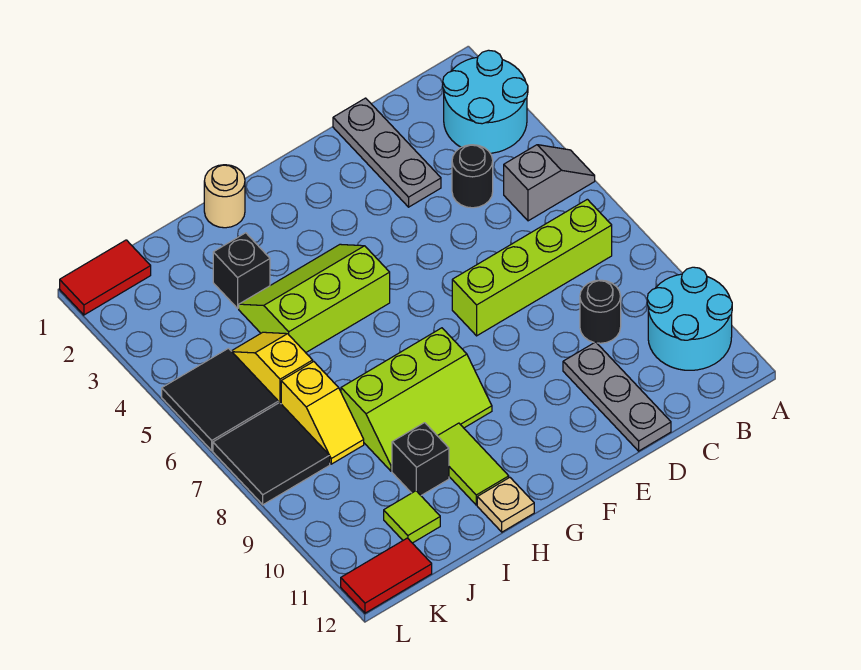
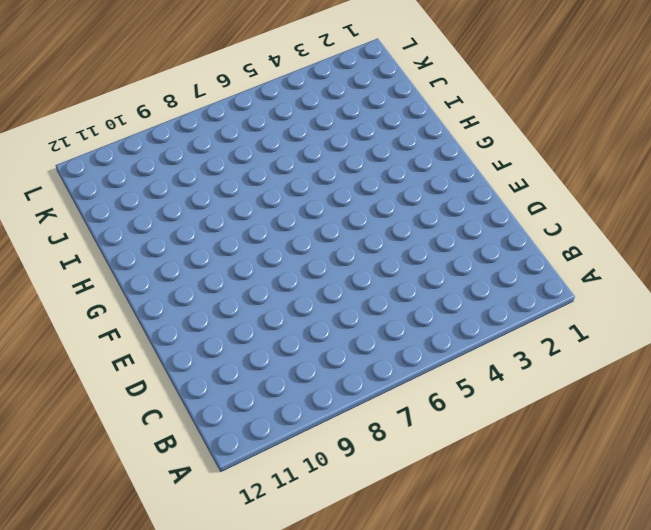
none -> cyan 2x2 round brick [443,50,528,153]
none -> grey 1x2 slope [504,145,595,221]
none -> cyan 2x2 round brick [647,267,732,370]

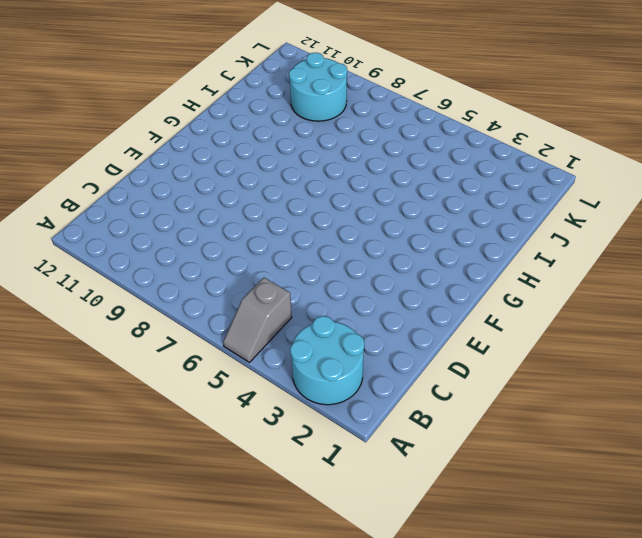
cyan 2x2 round brick [289,53,347,121] -> cyan 2x2 round brick moved to [647,267,732,370]
none -> lime 1x4 brick [452,199,612,336]
none -> black 1x1 round brick [452,145,493,208]
none -> black 1x1 round brick [580,280,621,343]

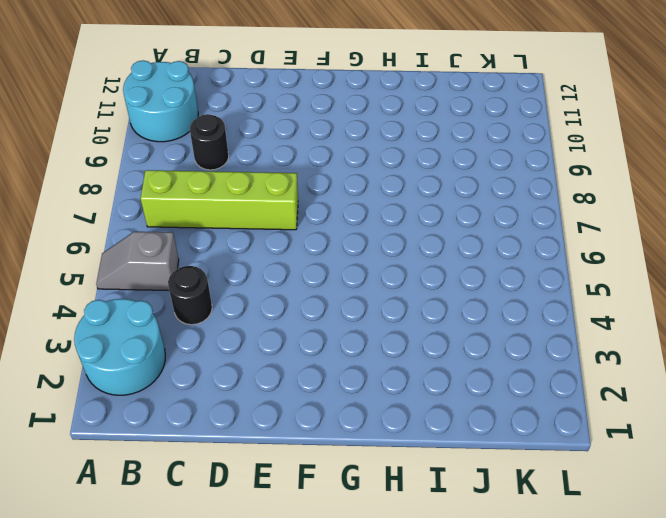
none -> grey 1x3 plate [333,98,441,207]
none -> grey 1x3 plate [563,342,671,451]
none -> lime 2x3 slope [239,244,390,353]

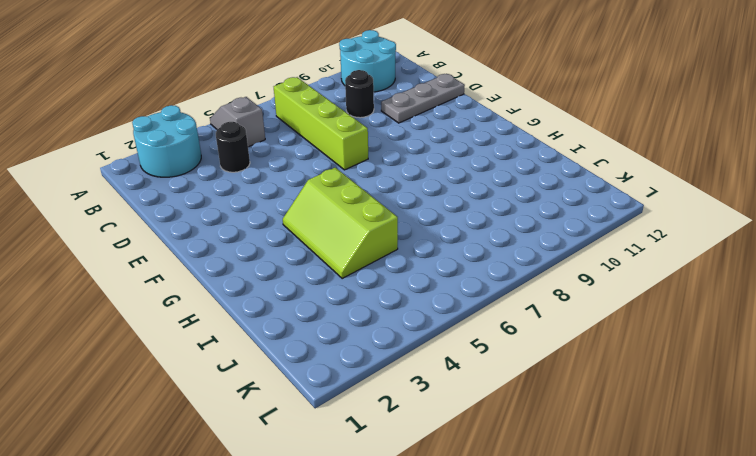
none -> grey 1x3 plate [333,98,441,207]
none -> lime 2x3 slope [341,328,492,471]
none -> tan 1x1 round brick [204,165,245,228]

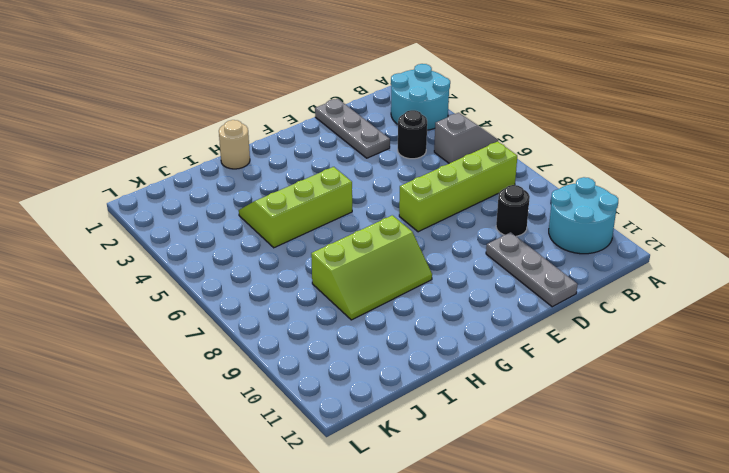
none -> lime 1x2 tile [438,423,509,505]
none -> tan 1x1 plate [477,478,534,532]
none -> black 1x1 brick [213,233,270,308]

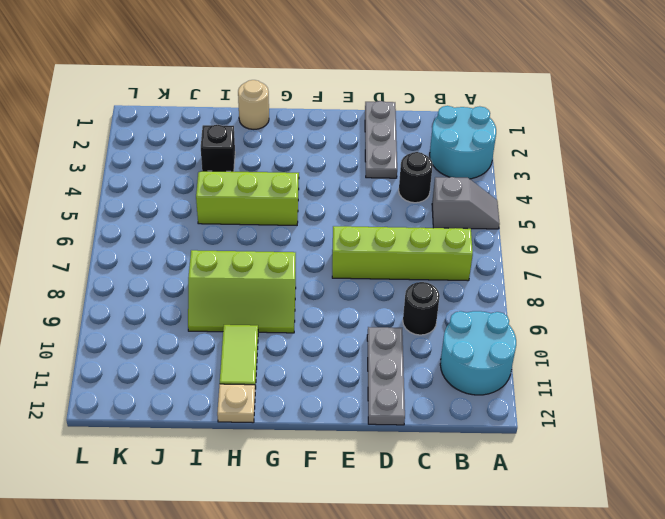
none -> black 1x1 brick [392,423,449,495]
none -> yellow 1x2 slope [232,332,313,403]
none -> yellow 1x2 slope [281,362,364,464]

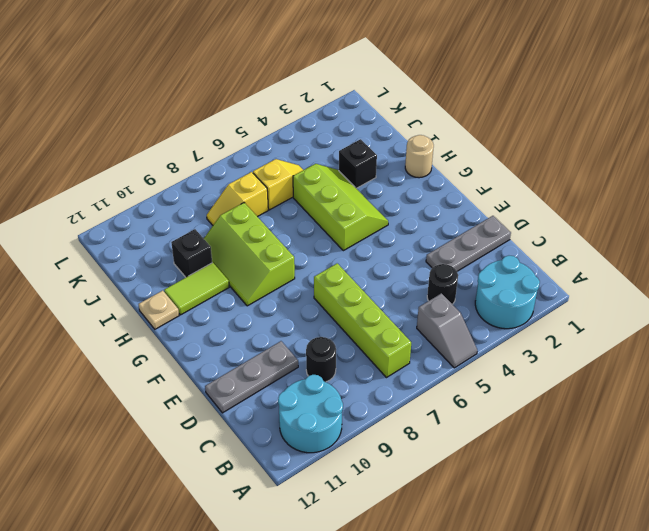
none -> lime 1x1 tile [384,491,440,543]
none -> red 1x2 tile [60,240,151,315]
none -> black 2x2 tile [162,348,278,450]

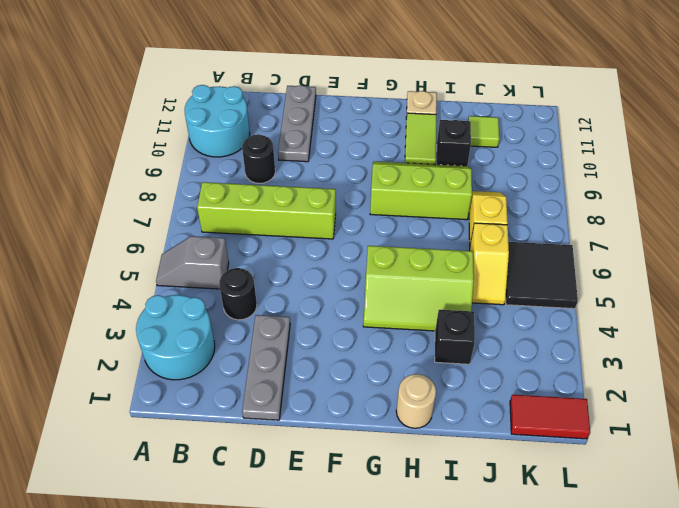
none -> black 2x2 tile [213,403,330,505]
none -> red 1x2 tile [341,538,432,613]

